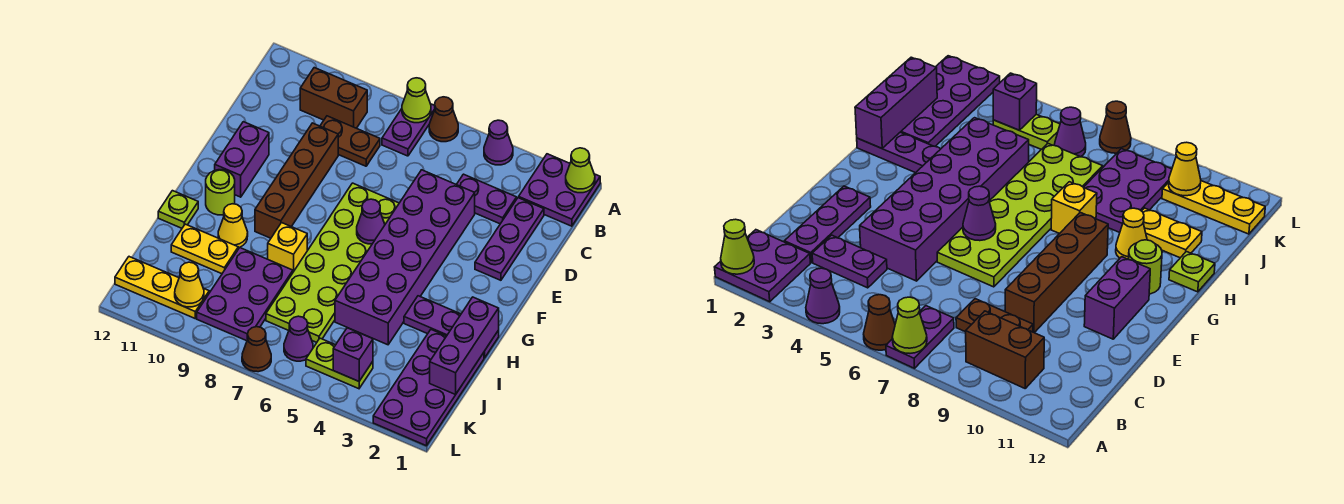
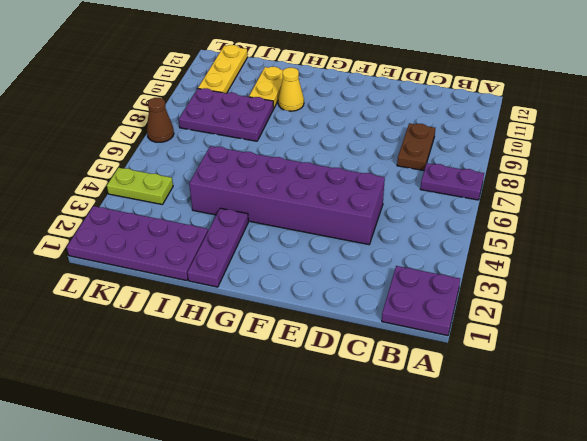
lime 1x2 plate [107,168,173,205] -> lime 1x2 plate turned to [306,338,373,389]
none -> purple 1x1 cone [484,120,513,165]
none -> brown 1x1 cone [429,97,458,142]
none -> brown 1x2 brick [300,68,367,128]
none -> purple 1x3 plate [475,198,544,280]

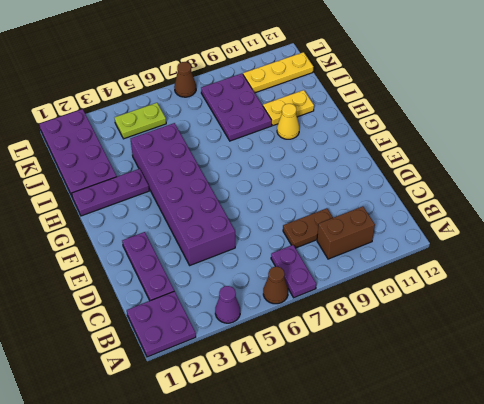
none -> purple 1x2 plate [456,174,517,224]
none -> brown 1x4 brick [255,123,338,238]
none -> lime 2x6 plate [266,183,399,342]
none -> purple 1x2 brick [215,122,269,197]

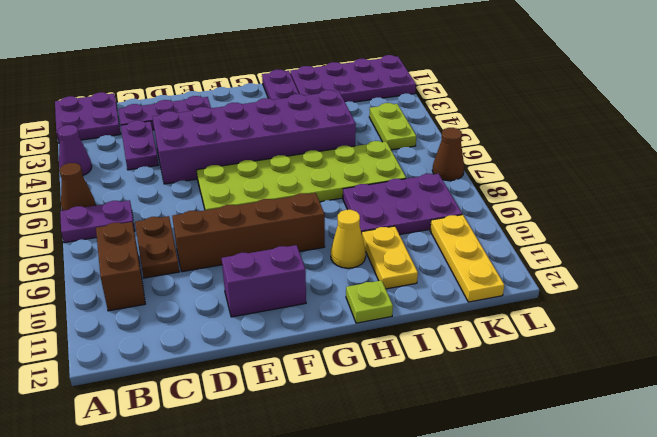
none -> lime 1x1 round brick [206,170,235,215]
none -> yellow 1x1 brick [268,223,307,272]
none -> purple 1x1 cone [284,316,313,361]
none -> lime 1x1 cone [566,148,595,193]

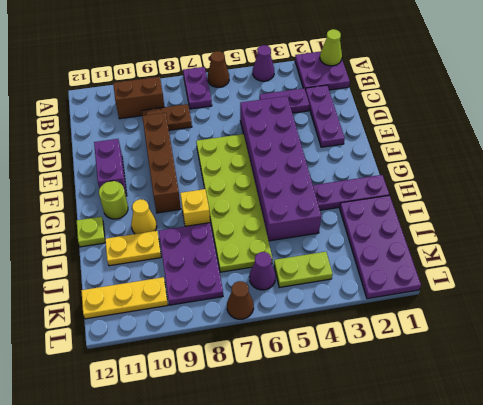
none -> lime 1x1 cone [402,78,431,123]
none -> purple 1x1 cone [357,199,385,244]
none -> purple 1x3 brick [430,297,499,394]
none -> purple 1x1 brick [333,328,373,381]

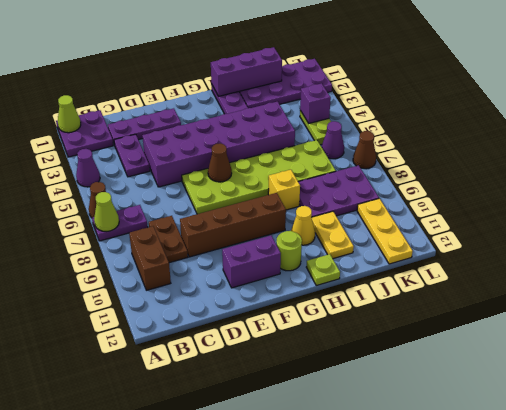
brown 1x1 cone [208,143,232,182] -> purple 1x1 cone [357,199,385,244]
none -> yellow 1x1 cone [175,262,204,307]

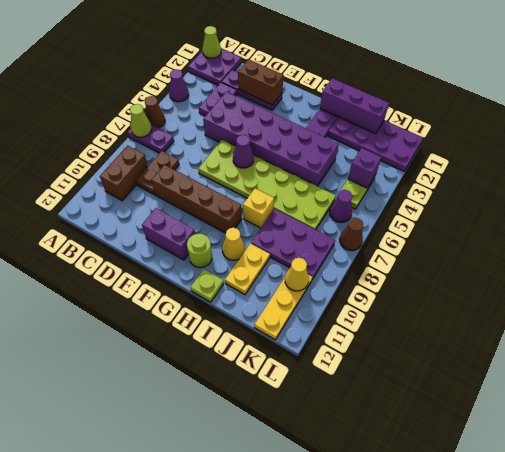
brown 1x2 brick [238,59,284,105] -> none

